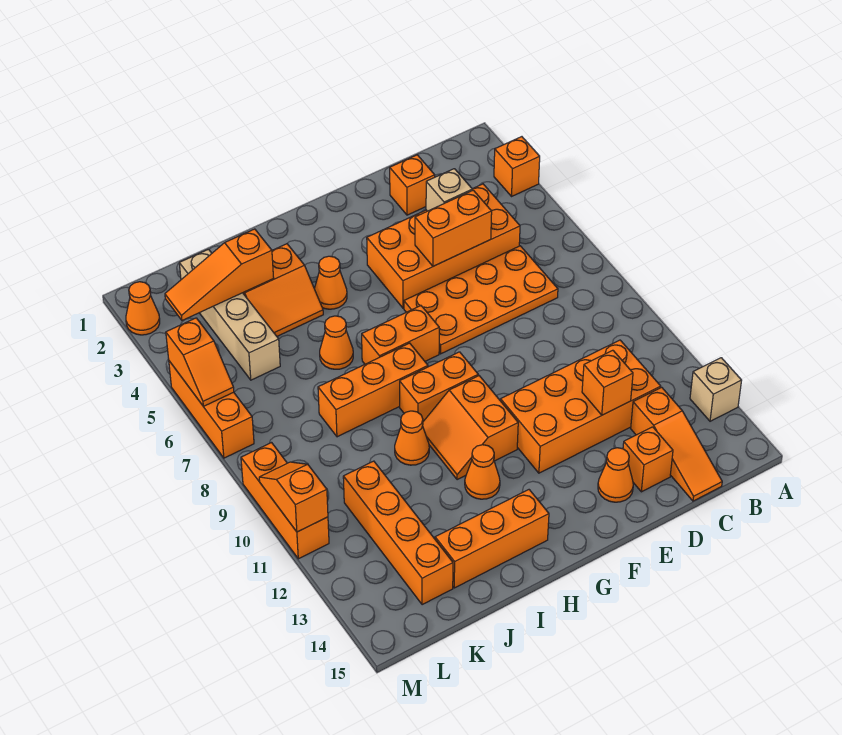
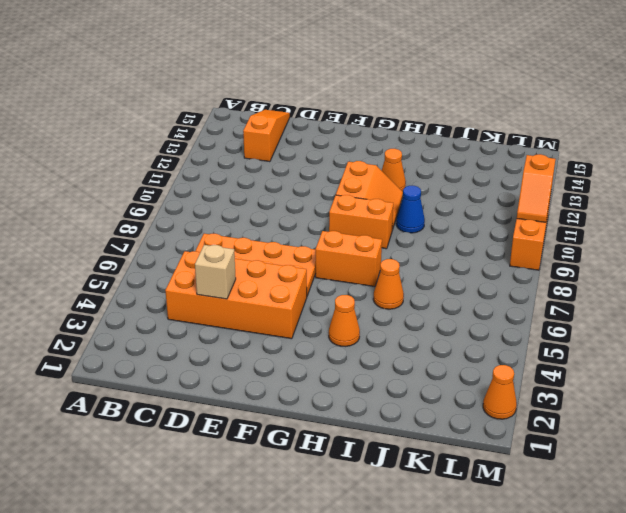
blue 1x1 cone [396,186,425,233] -> orange 1x1 cone [395,411,429,465]
none -> orange 1x1 brick [494,137,540,196]
none -> tan 1x1 brick [690,358,742,421]
none -> orange 2x4 brick [501,340,661,473]
none -> orange 1x1 brick [390,155,435,215]

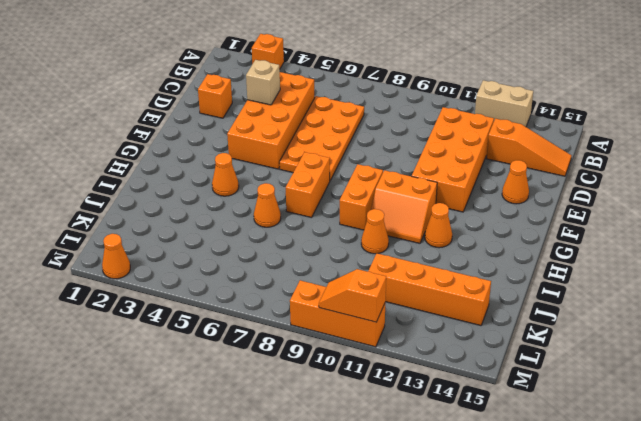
tan 1x2 brick [475,80,533,127] -> tan 1x1 brick [690,358,742,421]
none -> orange 1x1 brick [623,427,673,492]
none -> orange 1x3 brick [318,343,428,437]
none -> orange 1x3 brick [435,490,549,588]
none -> orange 2x2 slope [243,244,323,336]

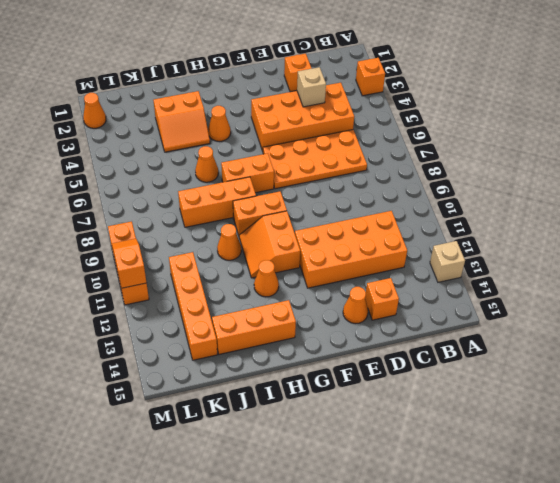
none -> orange 1x3 slope [631,387,722,501]
none -> tan 1x4 brick [179,249,280,380]
none -> orange 1x3 brick [169,361,254,458]
none -> orange 1x2 brick [415,190,492,266]

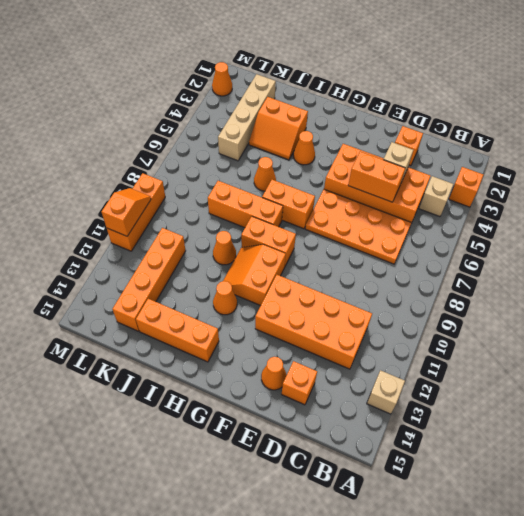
tan 1x1 brick [419,176,453,217] -> none
none -> orange 1x3 slope [631,387,722,501]
none -> orange 1x3 brick [169,361,254,458]
none -> orange 1x1 brick [582,350,633,415]
none -> orange 1x3 slope [165,229,274,320]

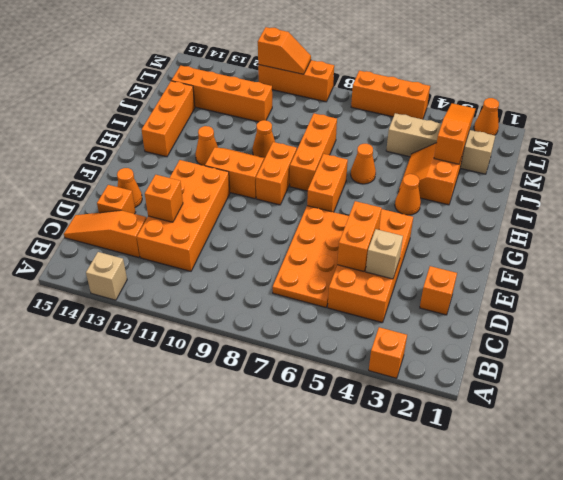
none -> orange 1x2 slope [166,318,234,407]

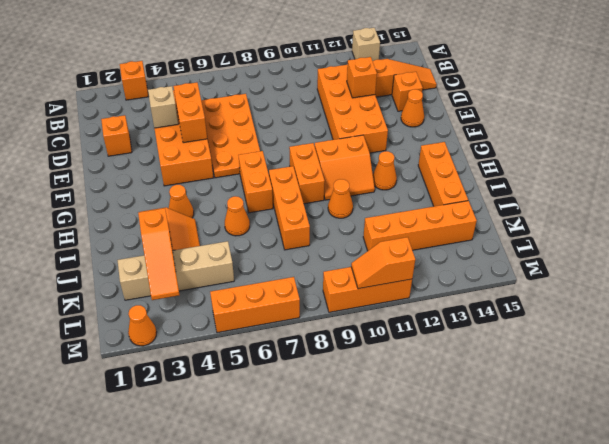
none -> orange 1x2 slope [166,318,234,407]

